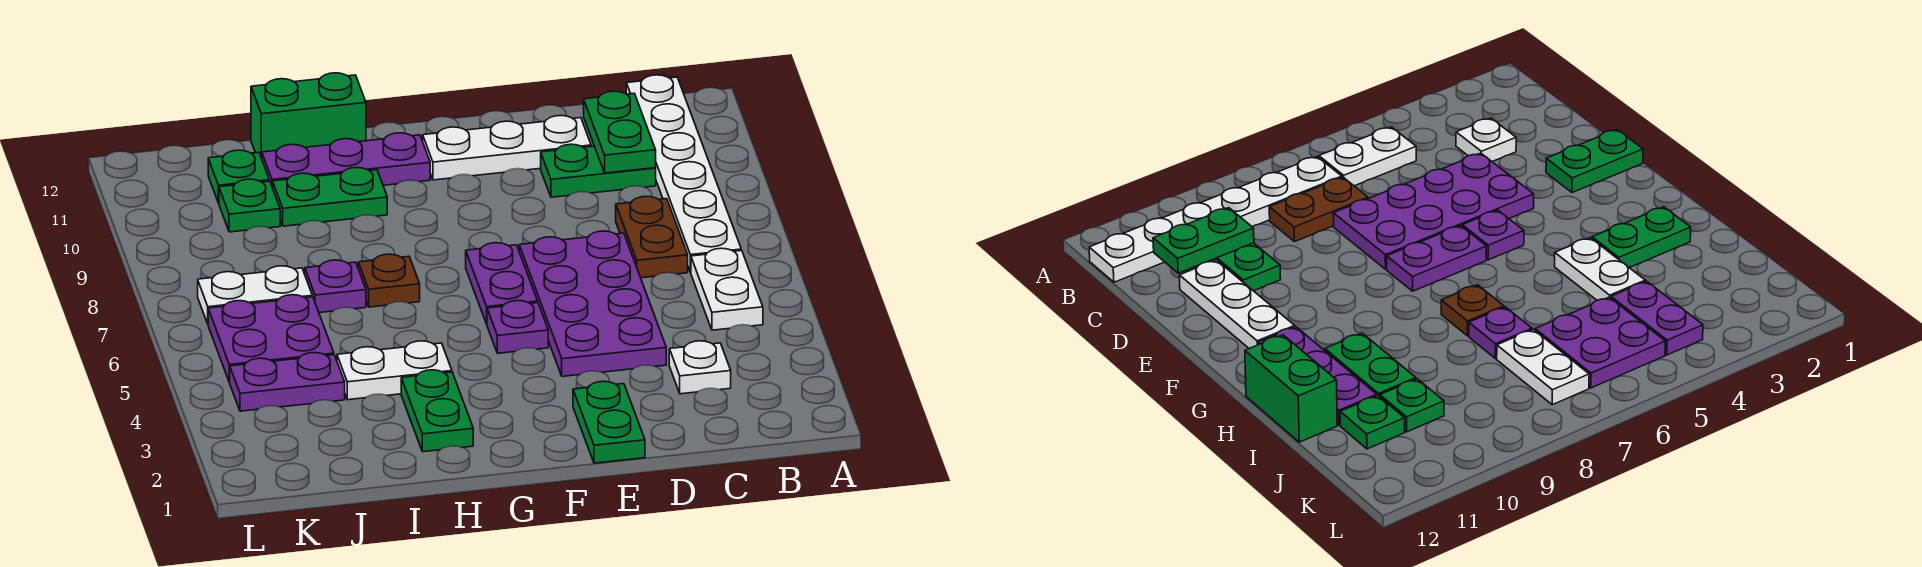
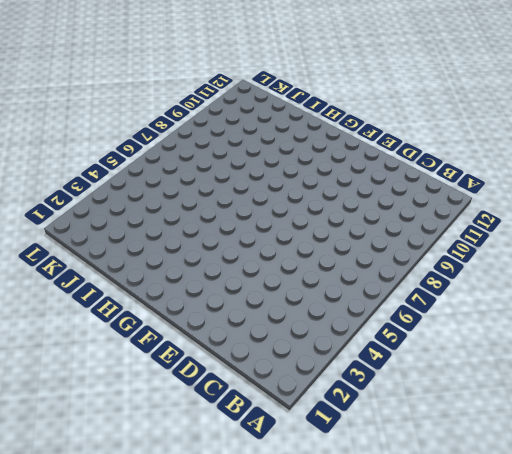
none -> white 1x2 plate [691,248,763,330]
none -> white 1x6 plate [626,75,741,272]
none -> white 1x1 plate [669,341,731,394]

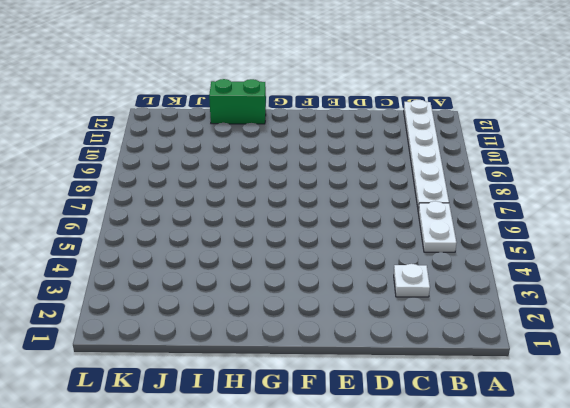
none -> brown 1x2 plate [616,196,688,278]
none -> green 1x2 plate [541,144,656,197]
none -> purple 2x4 plate [519,231,666,377]

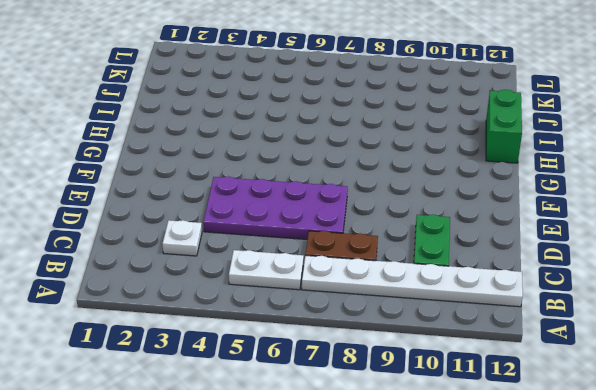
none -> white 1x3 plate [423,116,591,180]
none -> green 1x2 plate [573,381,645,463]
none -> purple 1x1 plate [487,301,548,353]

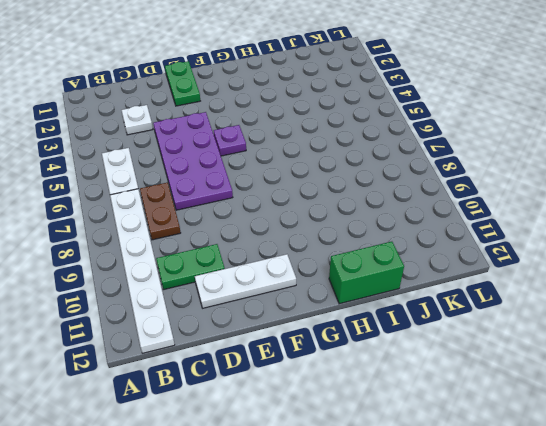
none -> purple 1x2 plate [466,243,538,324]
none -> purple 1x3 plate [262,133,430,188]
none -> green 1x2 plate [401,370,473,452]

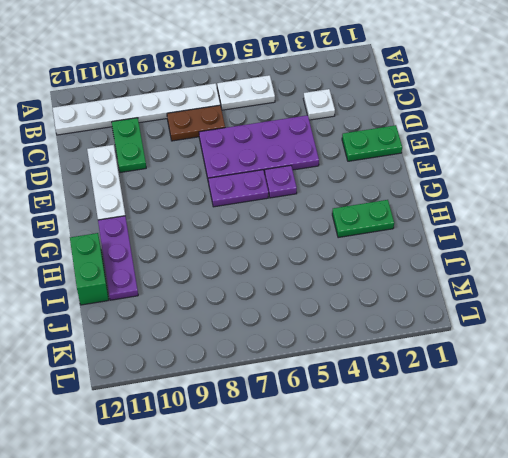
none -> white 1x2 plate [337,341,452,400]
none -> brown 1x1 plate [358,254,420,307]
none -> green 1x2 plate [273,168,387,226]

